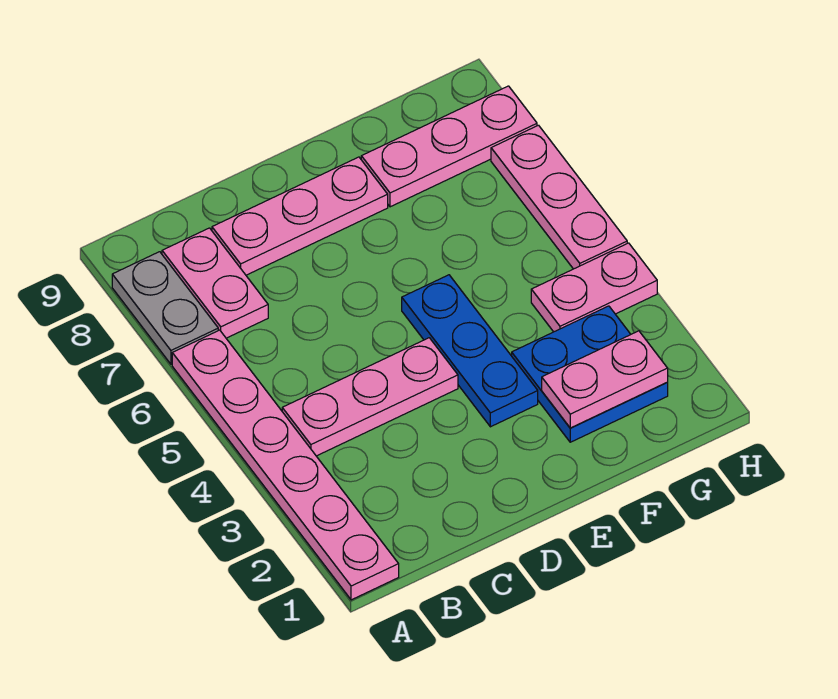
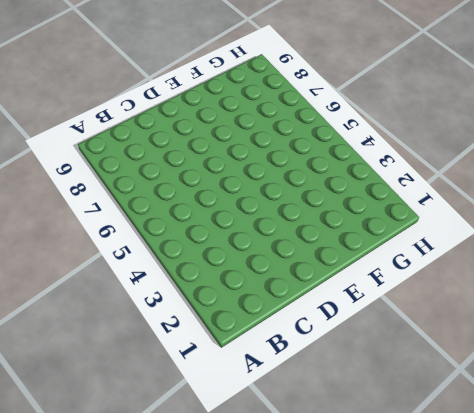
none -> pink 1x6 plate [172,330,399,600]
none -> grey 1x2 plate [112,252,218,364]

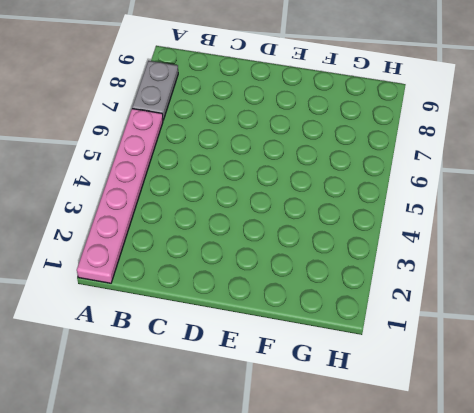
none -> pink 1x3 plate [282,338,458,456]
none -> pink 1x2 plate [162,228,268,338]

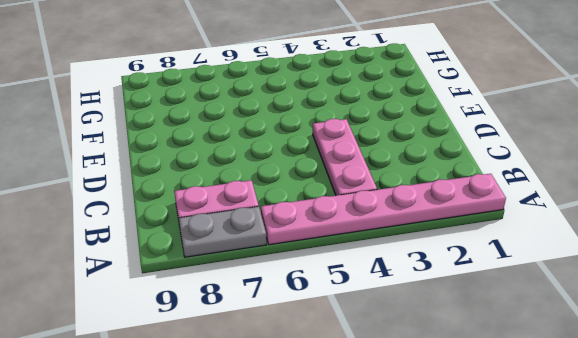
none -> pink 1x3 plate [212,157,388,275]
none -> blue 1x3 plate [402,275,538,427]

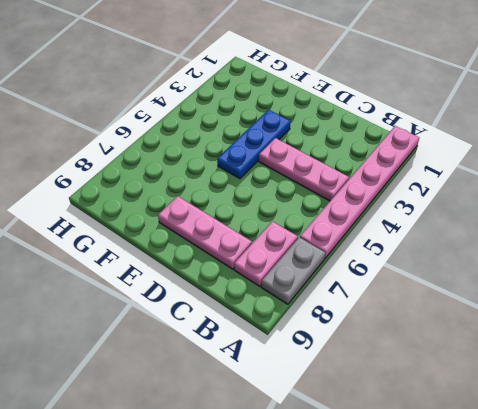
none -> blue 2x2 plate [512,306,668,442]
none -> pink 1x3 plate [361,86,537,207]

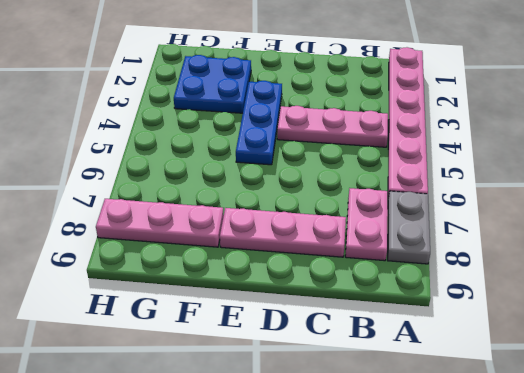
none -> pink 1x2 plate [531,243,657,332]
none -> pink 1x3 plate [491,125,627,269]

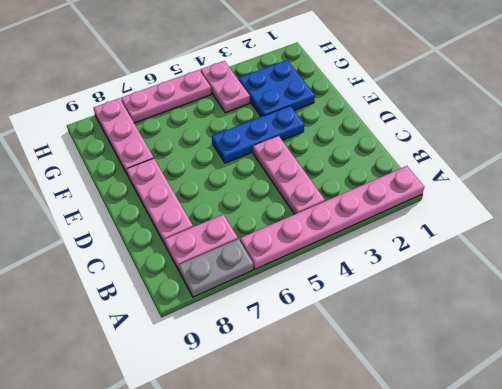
none -> pink 1x2 plate [542,331,668,428]

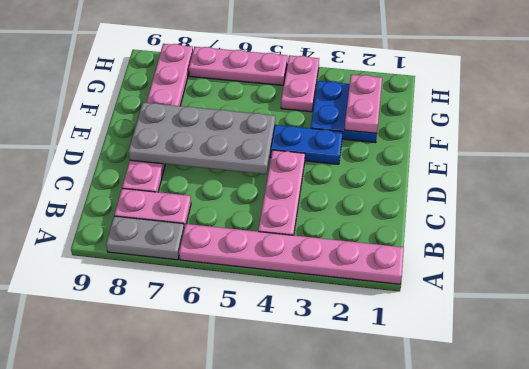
grey 2x4 plate [128,103,275,174] -> none

